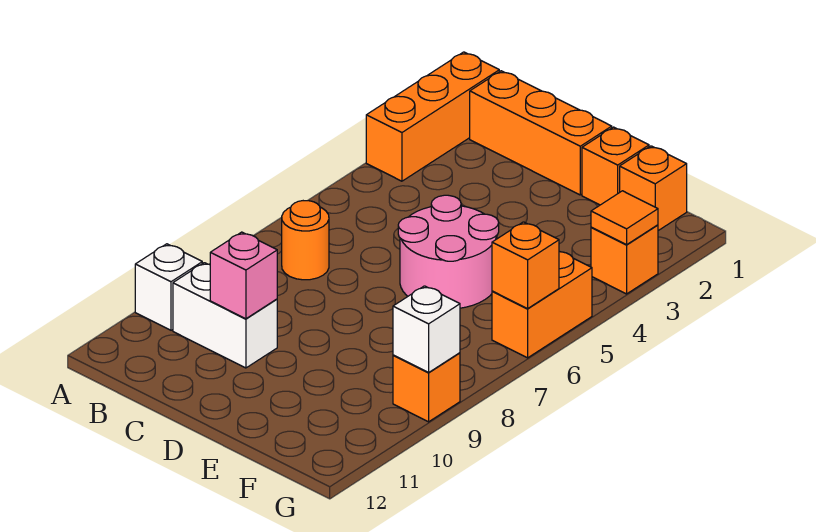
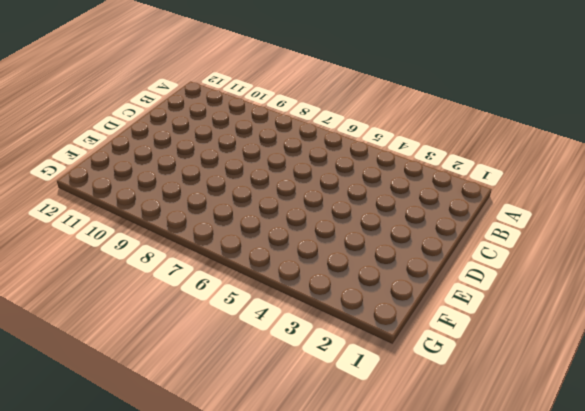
none -> orange 1x3 brick [366,52,499,181]
none -> white 1x1 brick [135,244,202,330]
none -> orange 1x3 brick [470,71,612,195]

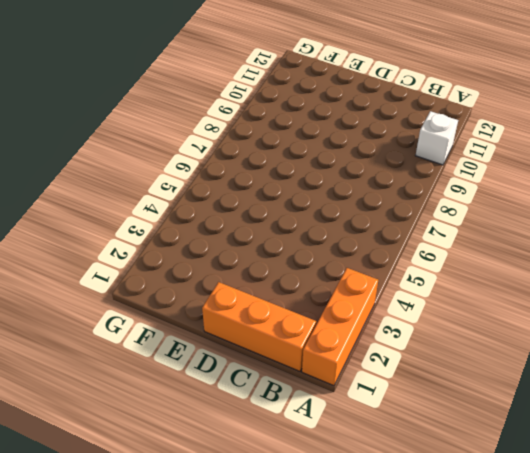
none -> orange 1x1 round brick [282,201,329,280]
none -> white 1x2 brick [173,263,277,368]
none -> pink 2x2 round brick [398,195,499,308]

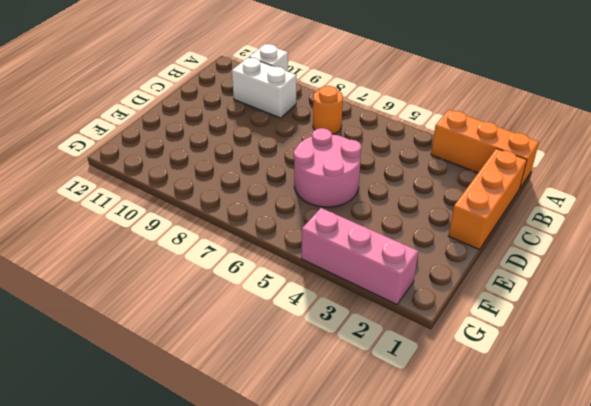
white 1x2 brick [232,57,296,118] -> white 1x2 brick turned to [173,263,277,368]
pink 1x3 brick [302,208,418,304] -> orange 1x1 brick [591,225,658,294]
none -> orange 1x1 brick [582,127,649,205]
none -> orange 1x1 brick [620,146,687,231]
none -> orange 1x2 brick [492,252,592,358]

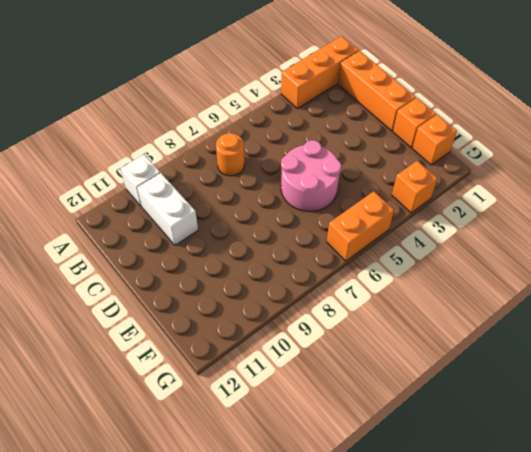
none -> orange 1x1 brick [393,353,460,422]
none -> pink 1x1 brick [210,232,277,319]
none -> orange 1x1 tile [591,191,658,245]

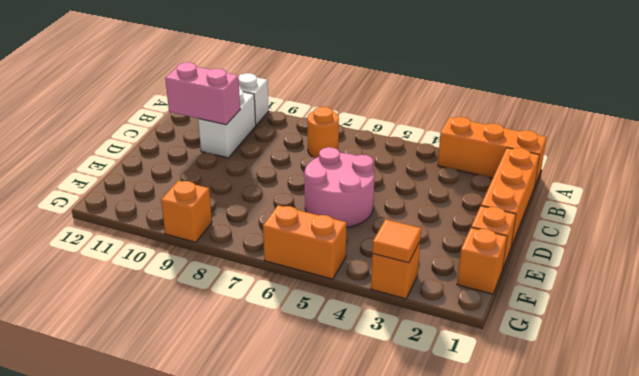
pink 1x2 brick [165,62,240,125] -> pink 1x1 brick [210,232,277,319]
none -> orange 1x1 brick [492,222,559,309]
none -> white 1x1 brick [393,286,460,372]

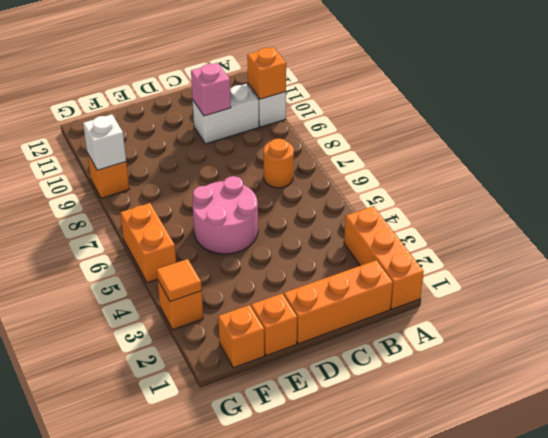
orange 1x1 brick [247,47,286,99] -> orange 1x1 brick moved to [492,222,559,309]

